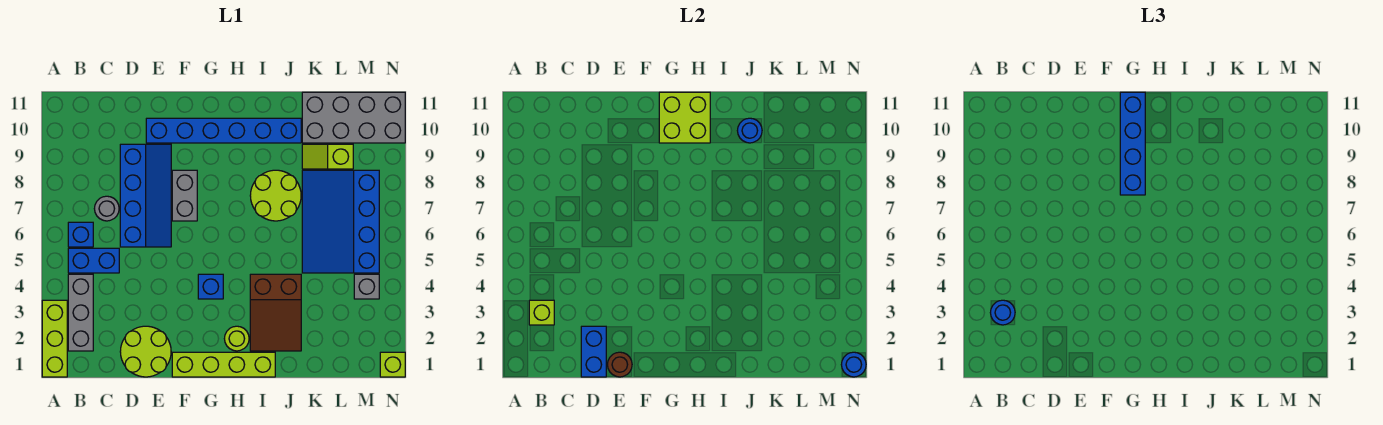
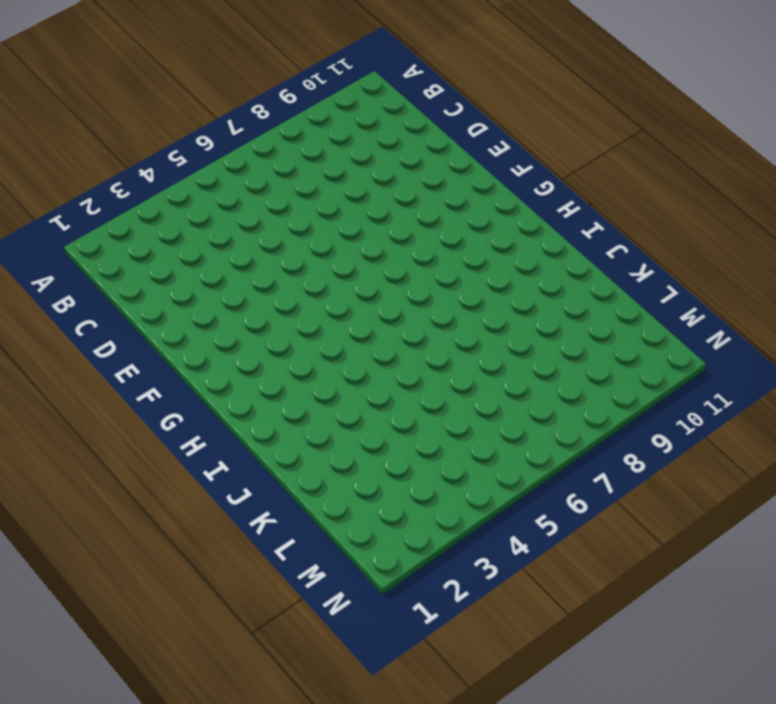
none -> lime 1x3 brick [42,300,67,377]
none -> grey 1x3 brick [68,274,93,351]
none -> blue 1x2 brick [68,248,119,273]

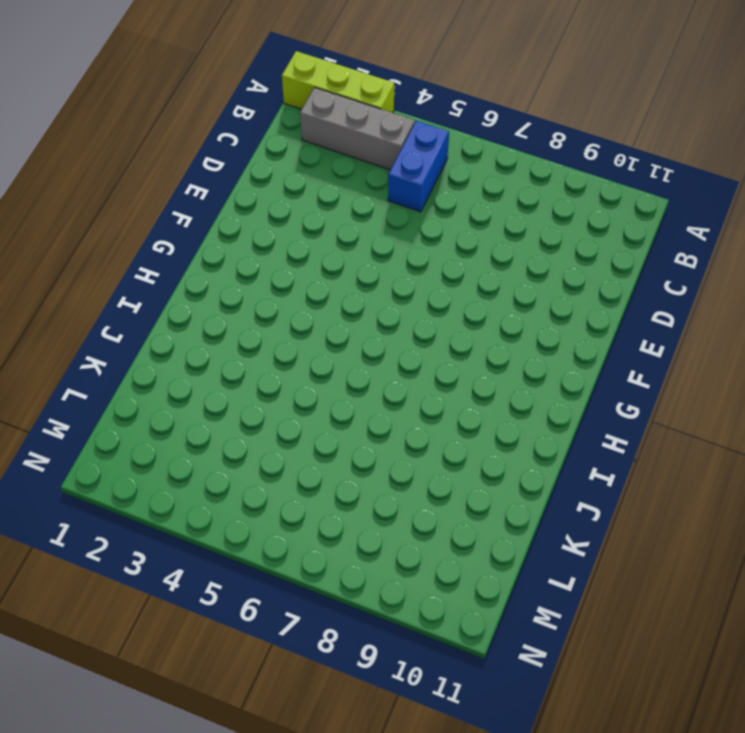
none -> blue 1x1 brick [68,222,93,247]
none -> grey 1x1 round brick [94,196,119,221]
none -> lime 2x2 round brick [120,326,171,377]

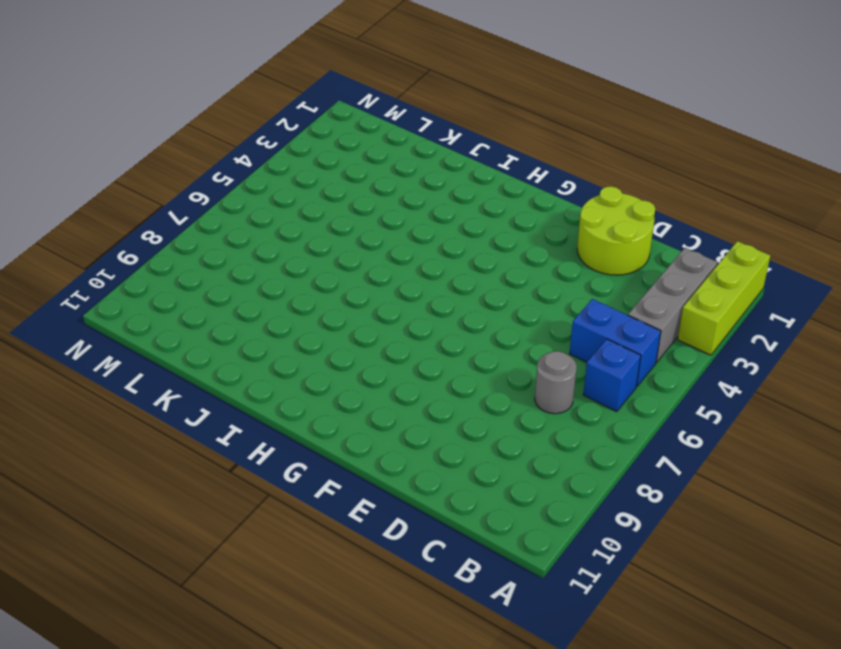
none -> blue 2x4 slope [120,144,171,247]
none -> blue 1x6 brick [146,118,301,143]
none -> lime 1x4 brick [172,352,275,377]

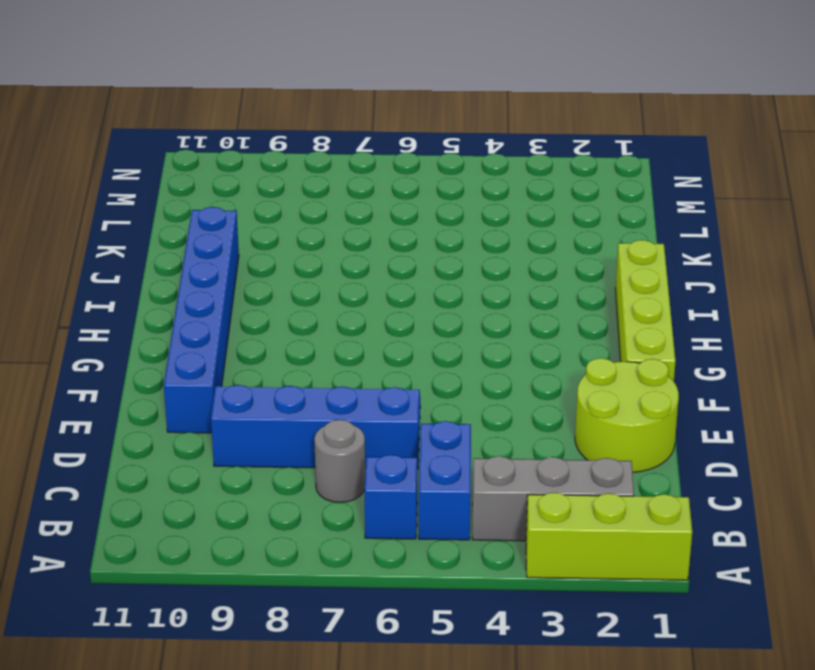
none -> grey 1x2 brick [172,170,197,221]
none -> blue 1x1 brick [198,274,223,299]
none -> lime 1x1 round brick [224,326,249,351]

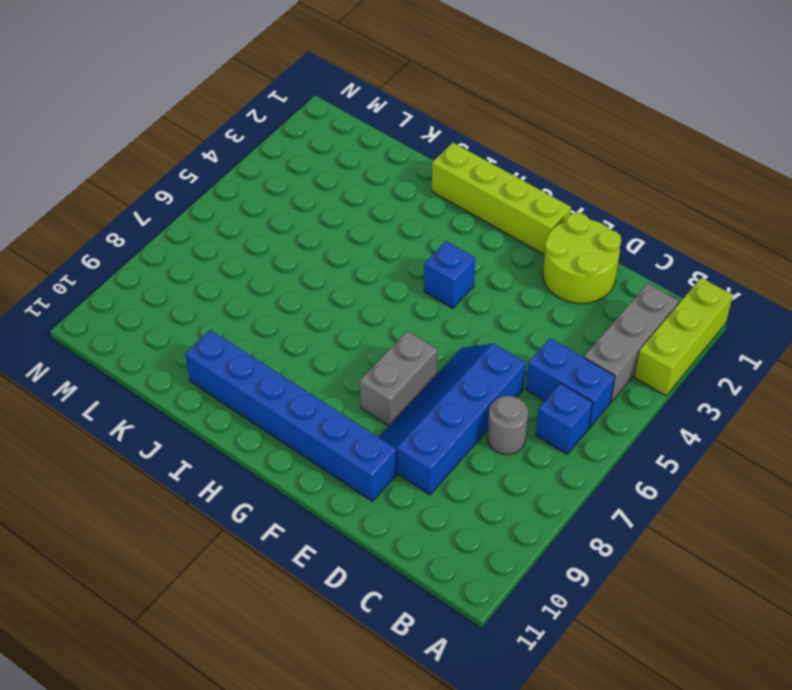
none -> lime 1x1 round brick [224,326,249,351]
none -> brown 2x3 slope [250,274,301,351]
none -> lime 2x2 round brick [250,170,301,221]

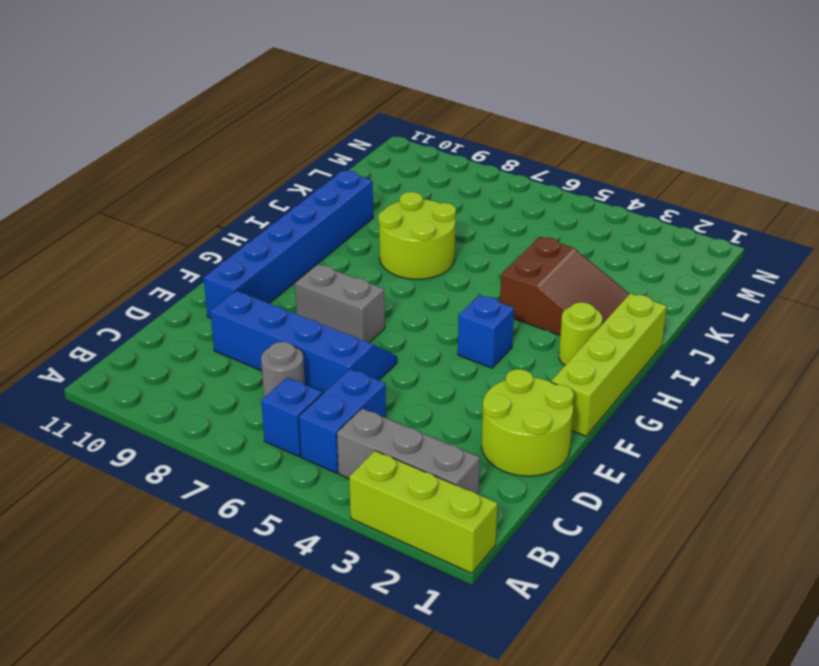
none -> blue 3x4 slope [302,170,379,273]
none -> lime 1x2 slope [302,144,353,169]
none -> grey 2x4 brick [302,92,405,143]

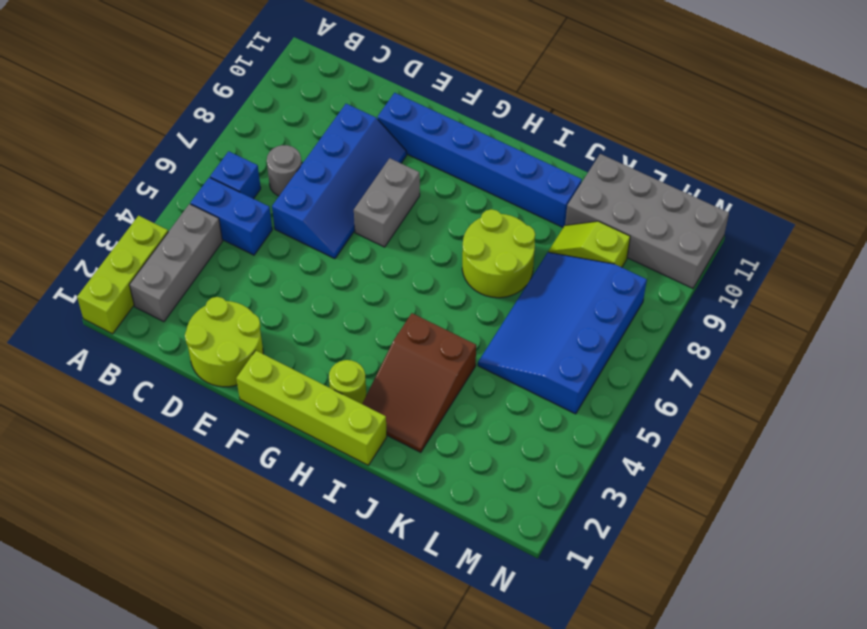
none -> blue 1x1 brick [198,274,223,299]
none -> grey 1x1 brick [354,274,379,299]
none -> lime 1x1 brick [380,352,405,377]

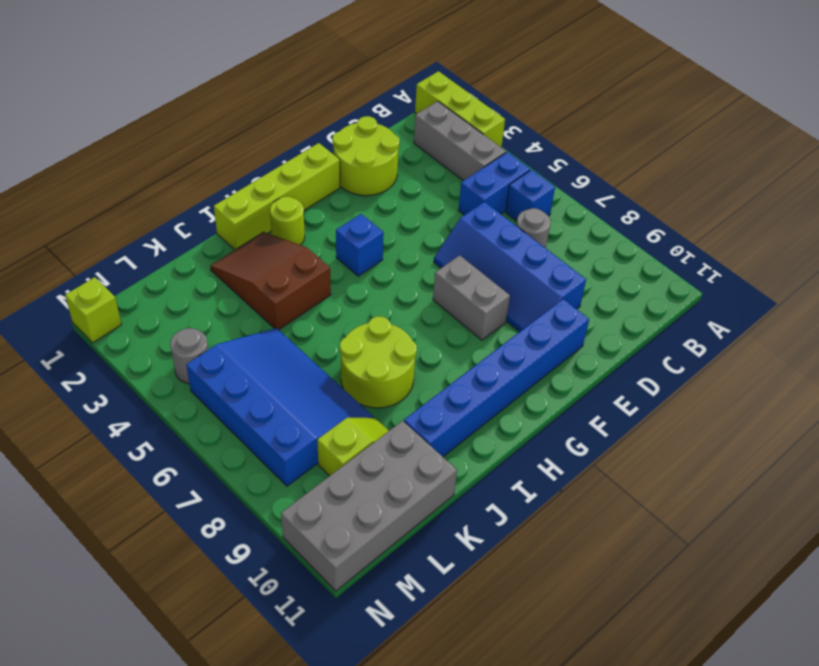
grey 1x1 round brick [170,328,208,384] -> grey 1x1 brick [354,274,379,299]
none -> lime 1x1 brick [529,300,554,325]
none -> blue 1x2 brick [581,326,606,377]
none -> brown 1x1 round brick [607,352,632,377]

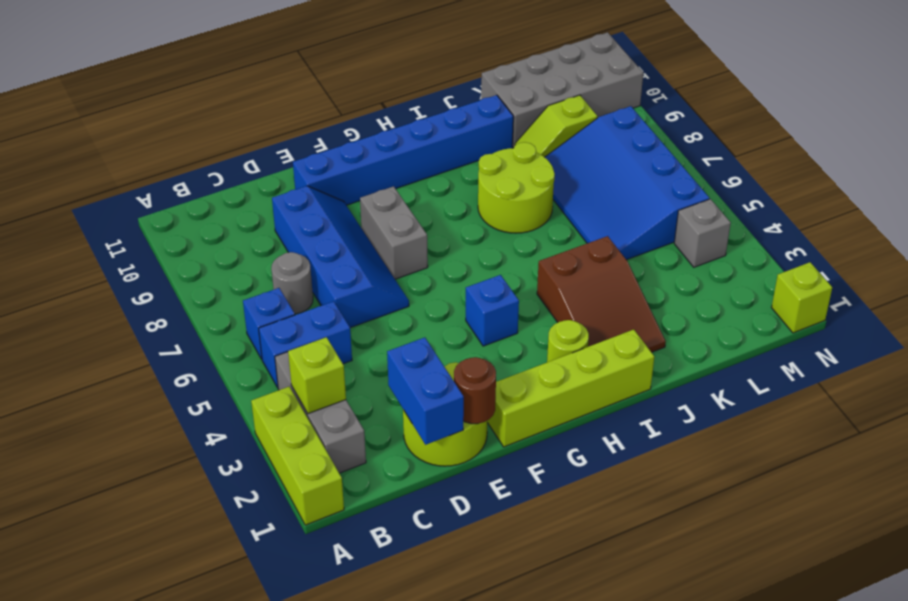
none -> lime 2x2 brick [659,92,710,143]
none -> blue 1x1 round brick [737,118,762,143]
none -> blue 1x1 round brick [841,352,866,377]

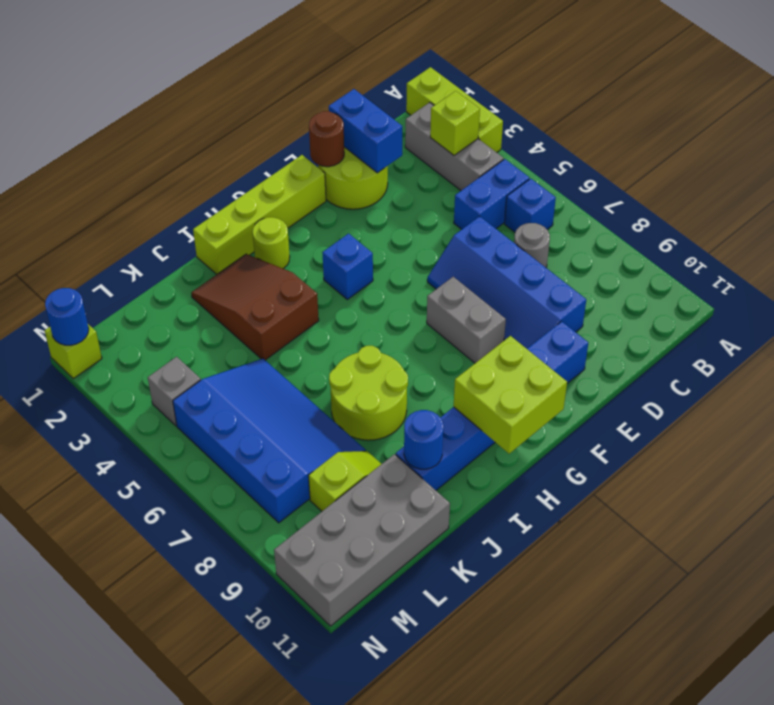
none -> blue 1x1 round brick [990,300,1015,325]
none -> blue 1x4 brick [1120,92,1145,195]

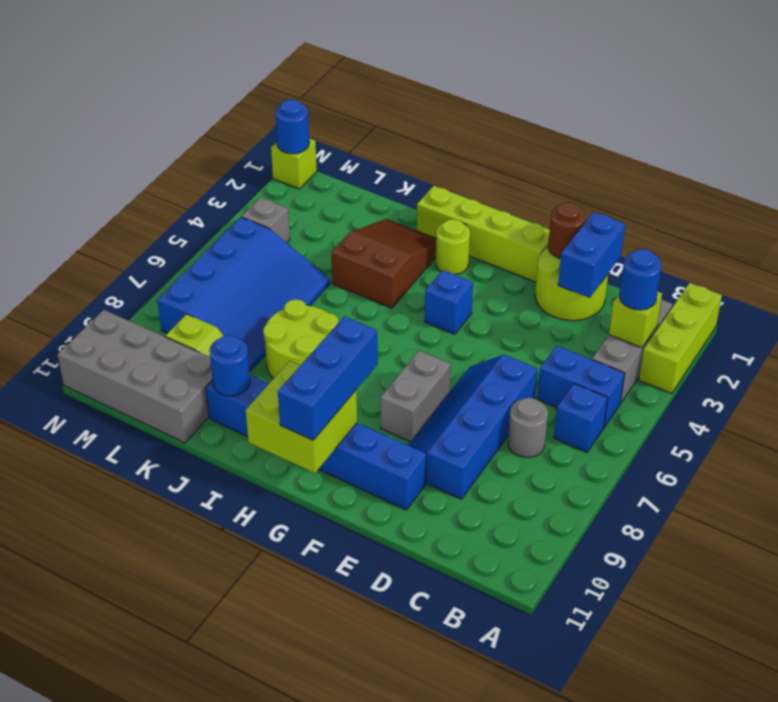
blue 1x3 brick [278,316,378,440] -> blue 1x4 brick [1120,92,1145,195]

